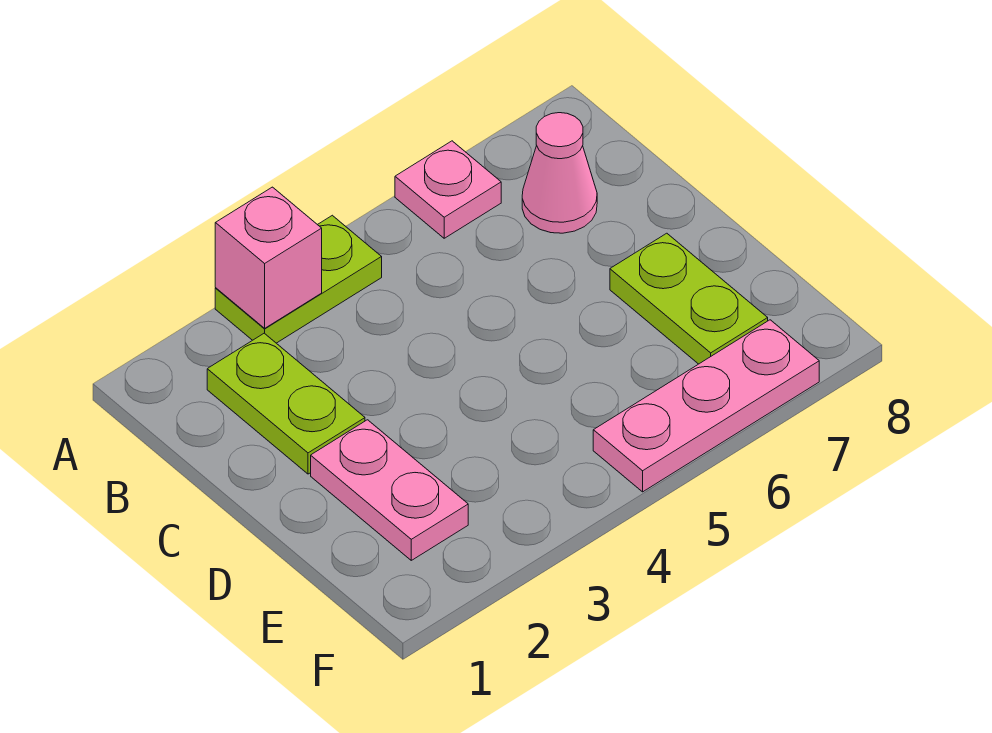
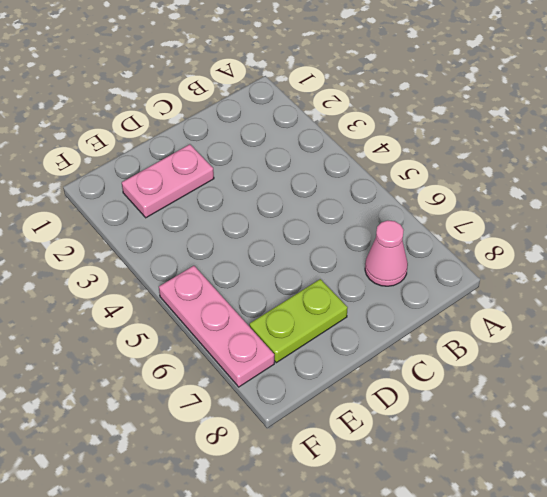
none -> lime 1x2 plate [215,215,382,343]
none -> pink 1x1 plate [395,141,501,238]

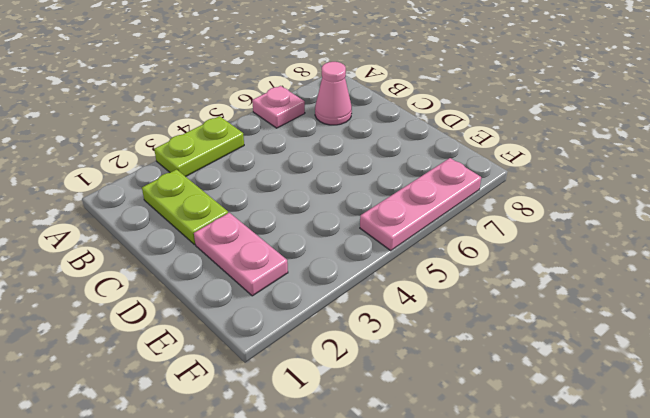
none -> lime 1x2 plate [610,233,768,364]
none -> pink 1x1 brick [215,187,322,328]

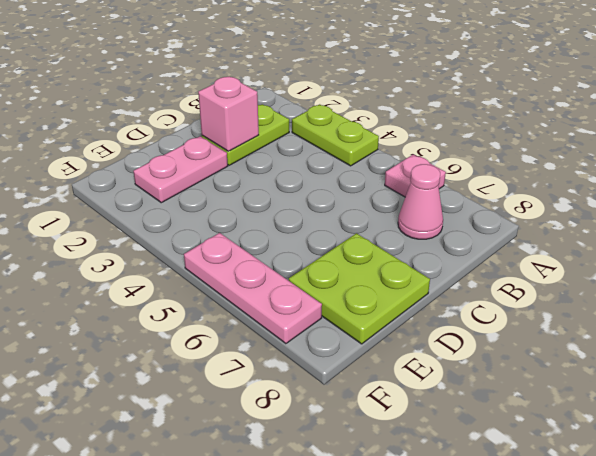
pink 1x1 brick [198,77,259,151] -> pink 1x1 brick moved to [215,187,322,328]
lime 2x2 plate [289,233,430,344] -> lime 1x2 plate [610,233,768,364]

